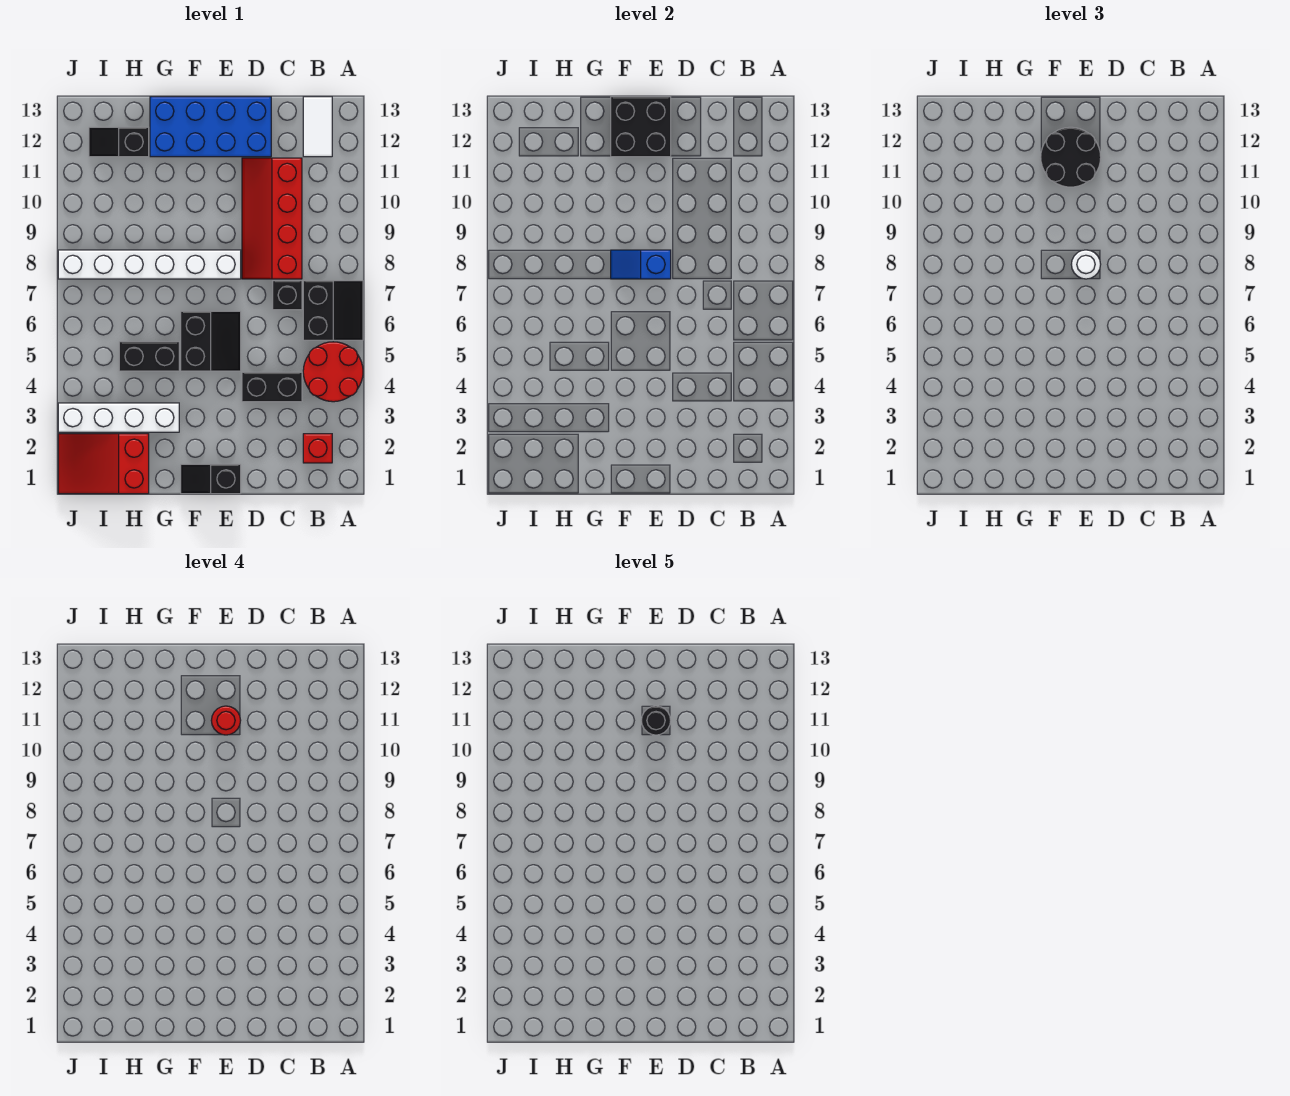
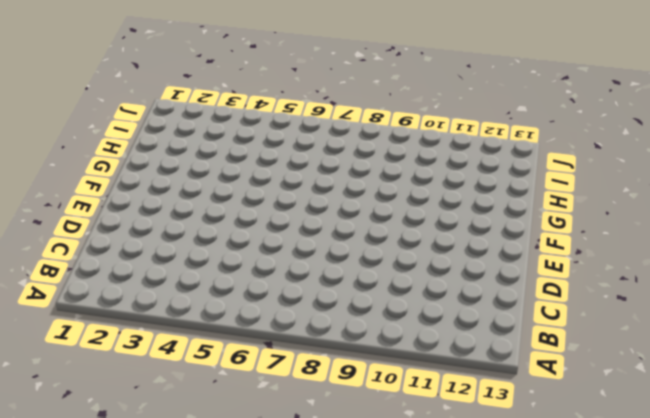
none -> red 2x2 round brick [303,342,363,402]
none -> black 2x2 slope [303,281,363,340]
none -> red 1x1 brick [303,434,332,463]

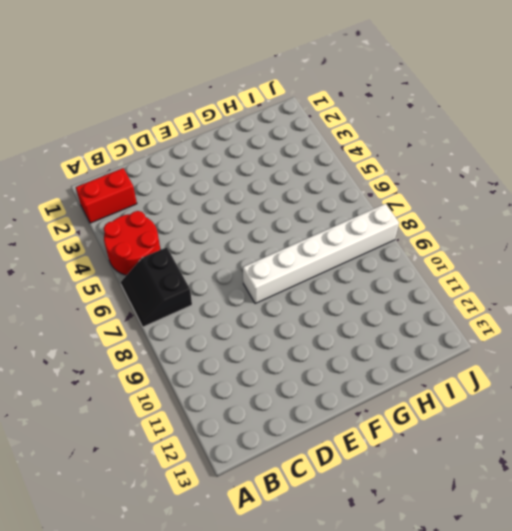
red 1x2 brick [76,168,137,223] -> red 1x1 brick [303,434,332,463]
none -> white 1x2 tile [303,97,332,157]
none -> black 1x2 brick [242,372,302,402]
none -> black 1x1 brick [273,281,302,310]

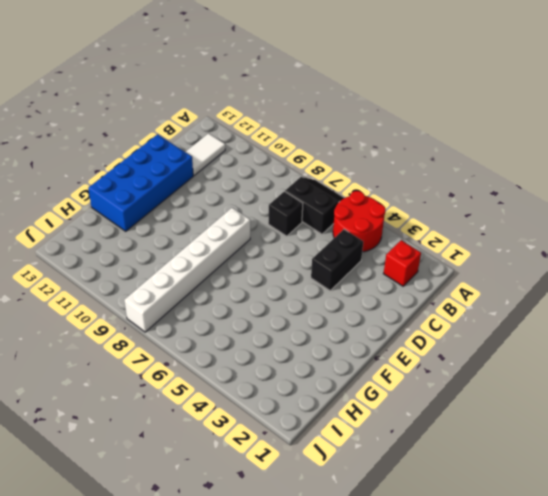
white 1x2 tile [186,133,225,176] -> white 1x2 tile turned to [303,97,332,157]
none -> red 2x4 slope [242,158,302,279]
none -> black 1x2 slope [181,464,241,494]
none -> black 2x2 slope [181,311,241,371]

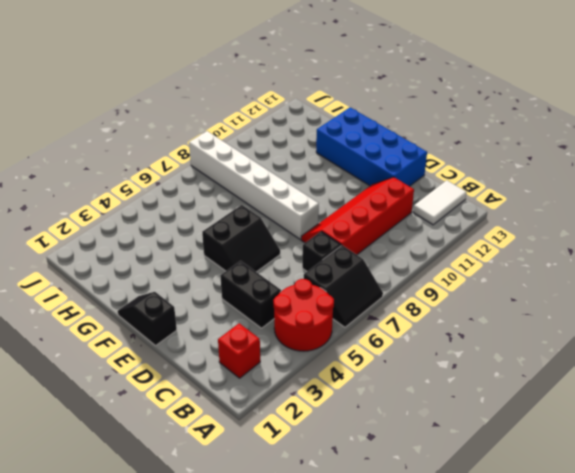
none -> white 1x4 brick [58,403,179,432]
none -> black 1x2 brick [119,342,179,371]
none -> red 2x3 slope [58,434,149,494]

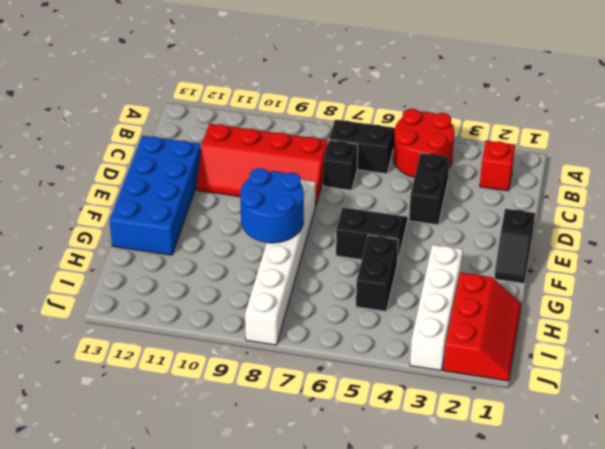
blue 2x2 round brick [240,168,304,243] -> blue 1x2 slope [611,250,671,279]
red 2x3 slope [443,272,521,381] -> red 2x3 slope turned to [58,434,149,494]
none -> white 1x2 tile [303,97,332,157]
none -> black 1x2 slope [89,127,149,157]
none -> black 2x2 brick [611,97,671,157]

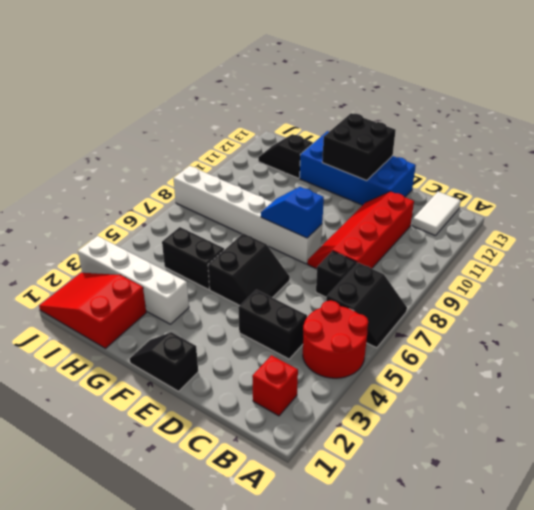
none -> white 1x1 round brick [1071,250,1101,279]
none -> black 2x2 round brick [1041,127,1101,187]
none -> red 1x1 round brick [211,706,241,735]

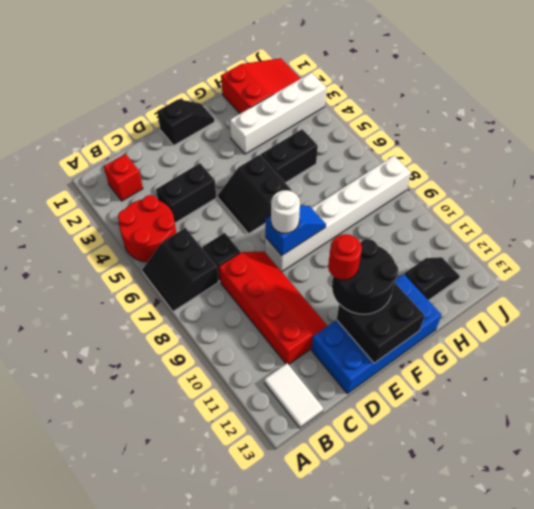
none -> black 1x1 round brick [641,706,671,735]

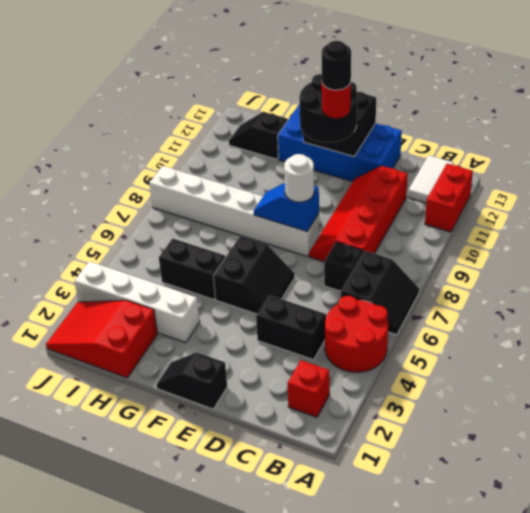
red 1x2 brick [425,164,473,232] -> none

